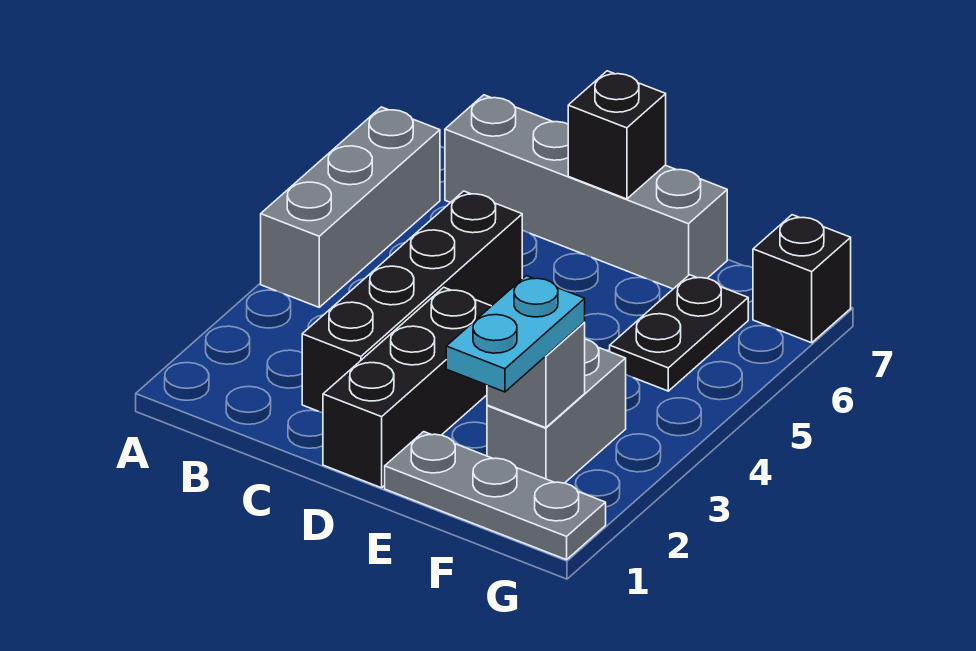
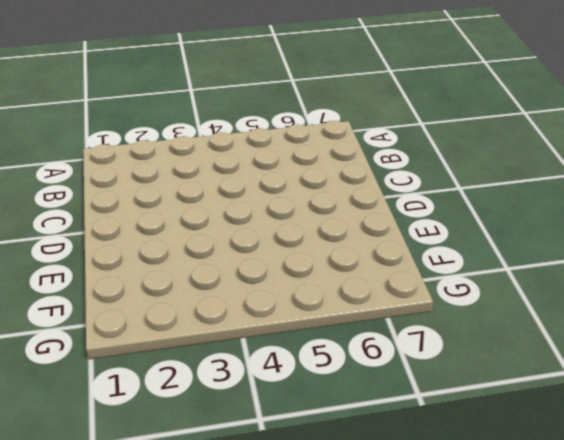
none -> grey 1x3 brick [261,107,440,307]
none -> grey 1x4 brick [445,95,727,289]

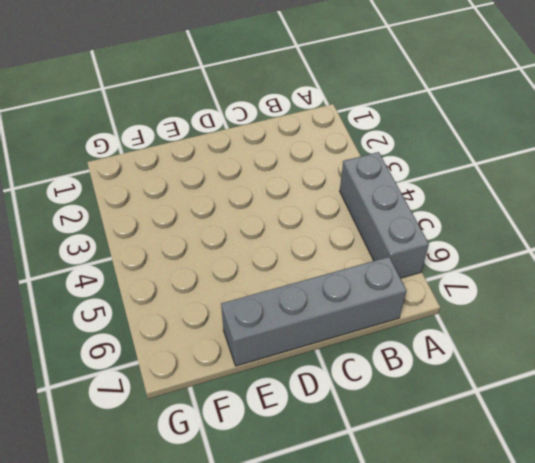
none -> black 1x4 brick [302,191,522,413]
none -> black 1x3 brick [323,287,491,488]

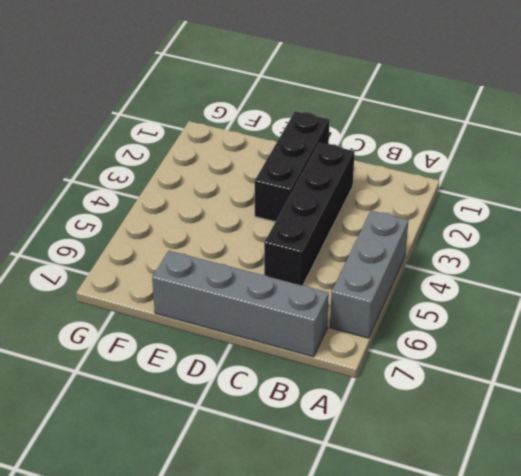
none -> grey 1x3 plate [385,432,606,560]
none -> grey 1x2 brick [487,339,626,483]

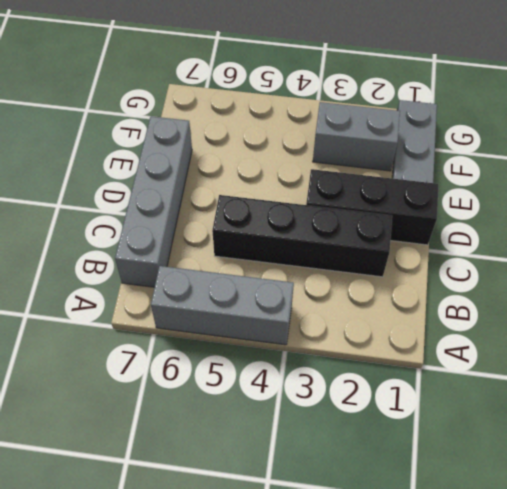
none -> black 1x2 plate [610,275,748,391]
none -> black 1x1 brick [753,215,851,343]

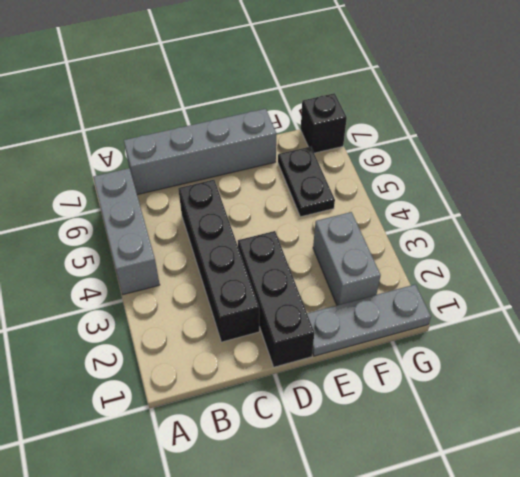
none -> black 1x1 brick [568,71,666,199]
none -> grey 1x1 brick [487,323,585,428]

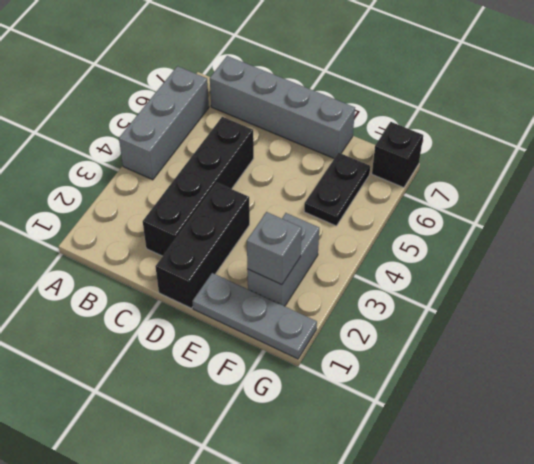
none -> black 1x1 brick [568,71,666,199]
none -> cyan 1x2 plate [446,276,585,392]

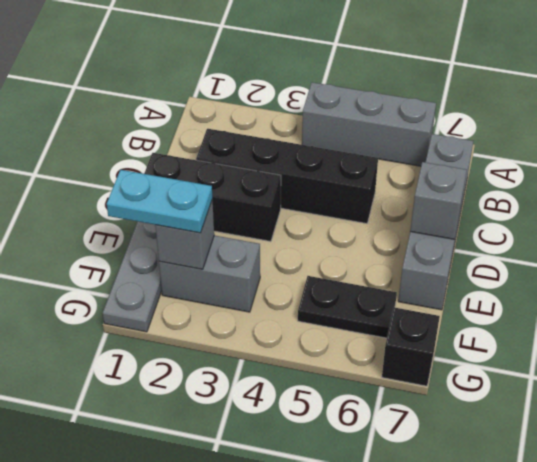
grey 1x1 brick [410,162,467,239] -> black 1x1 brick [568,71,666,199]

